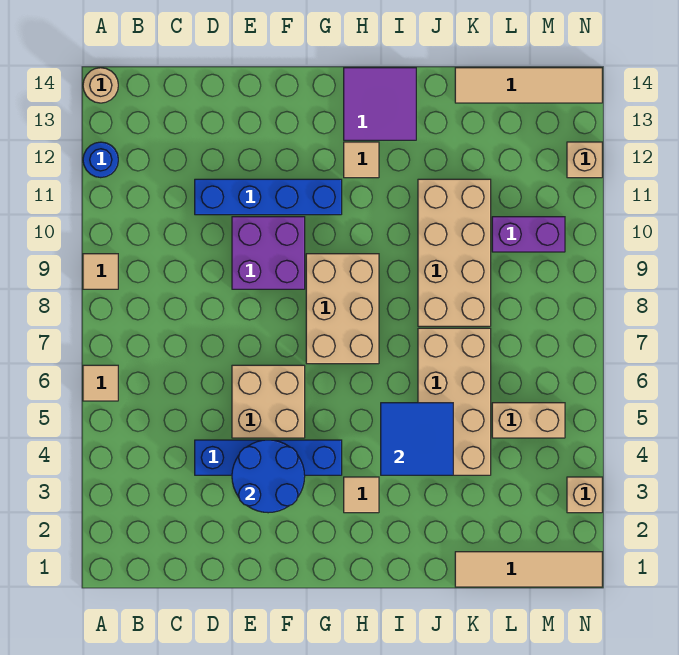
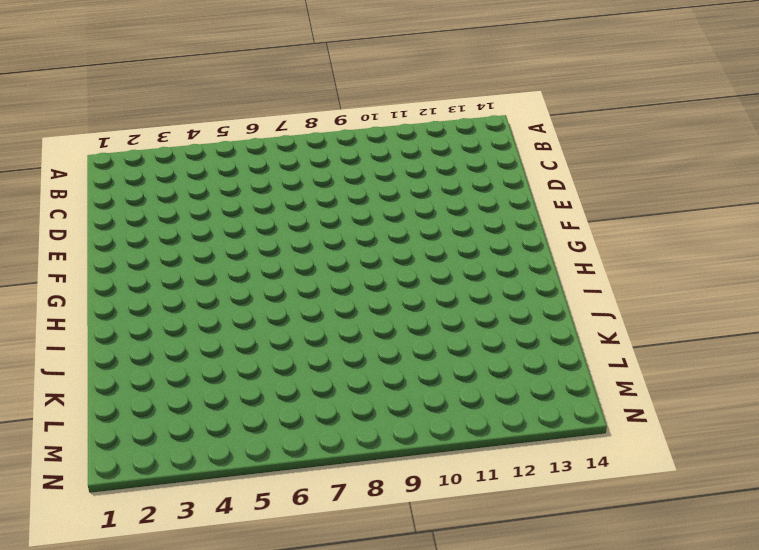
none -> tan 1x1 tile [83,365,118,401]
none -> tan 1x1 tile [83,254,118,289]
none -> blue 1x1 round brick [83,142,118,178]

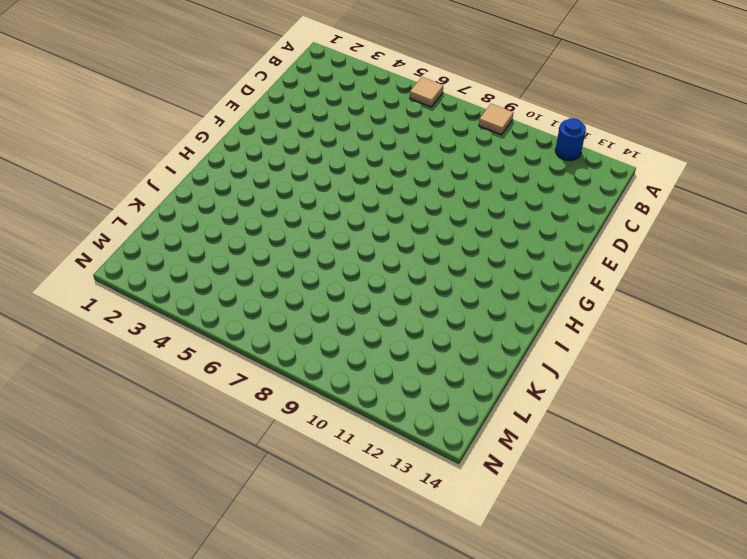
none -> tan 1x1 round brick [83,68,118,103]
none -> blue 1x4 brick [195,440,342,475]
none -> blue 1x4 brick [195,179,342,215]

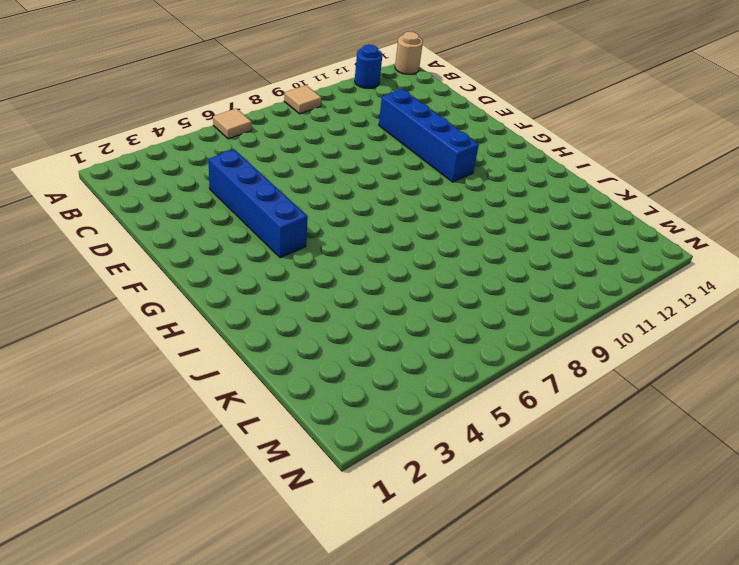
none -> tan 2x2 brick [232,365,305,438]
none -> purple 2x2 brick [232,217,305,289]
none -> tan 2x3 brick [306,254,379,364]

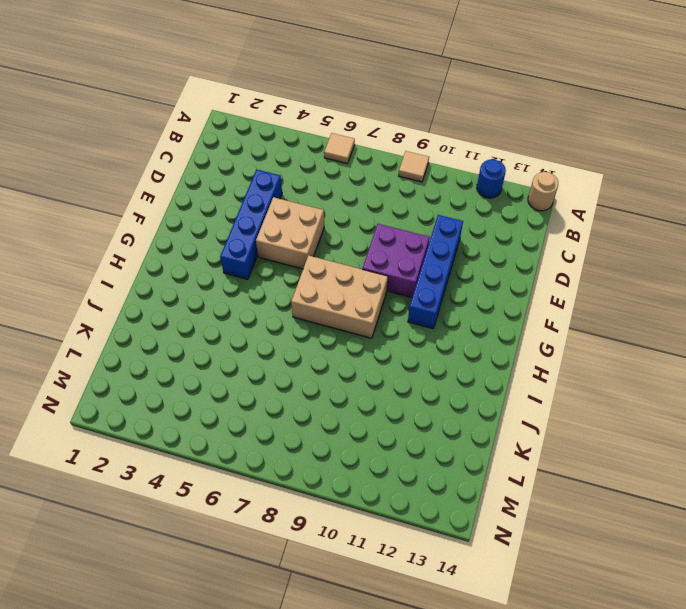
none -> tan 1x1 tile [344,477,379,513]
none -> tan 1x1 tile [344,142,379,178]
none -> purple 2x2 tile [344,68,416,140]

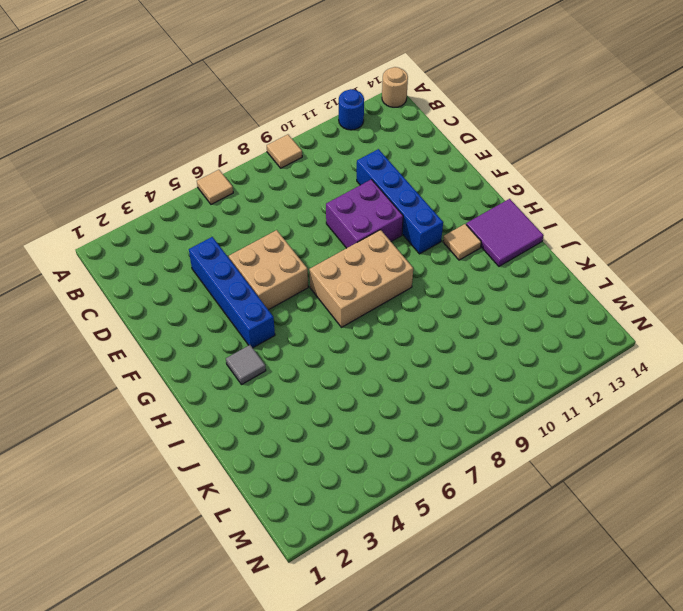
grey 1x1 tile [226,345,266,385] -> tan 1x1 tile [344,477,379,513]
none -> tan 2x4 brick [418,328,491,475]
none -> tan 2x4 brick [418,179,491,326]
none -> tan 1x4 tile [455,552,602,587]

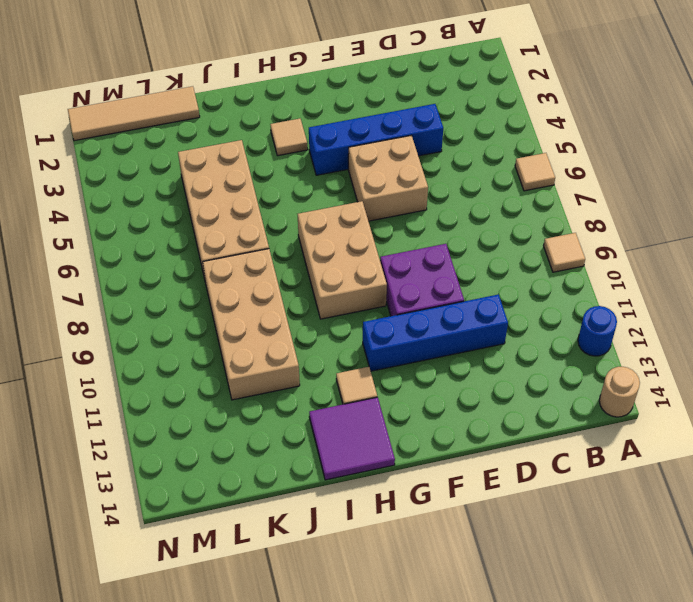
none -> tan 1x4 tile [455,68,602,103]
none -> tan 1x2 brick [492,403,565,438]
none -> purple 1x2 brick [492,217,565,252]

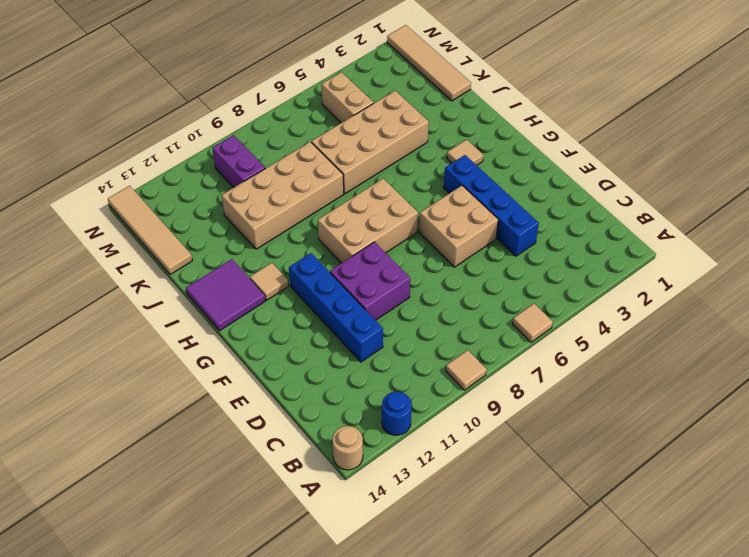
none -> tan 1x1 brick [567,477,602,513]
none -> tan 1x1 brick [567,142,602,178]
none -> blue 2x2 round brick [232,440,305,513]

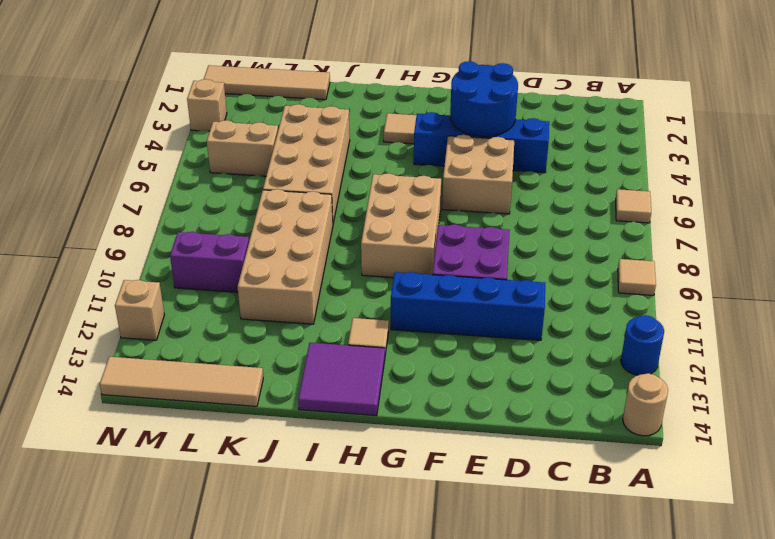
none -> blue 2x2 tile [381,403,453,475]

